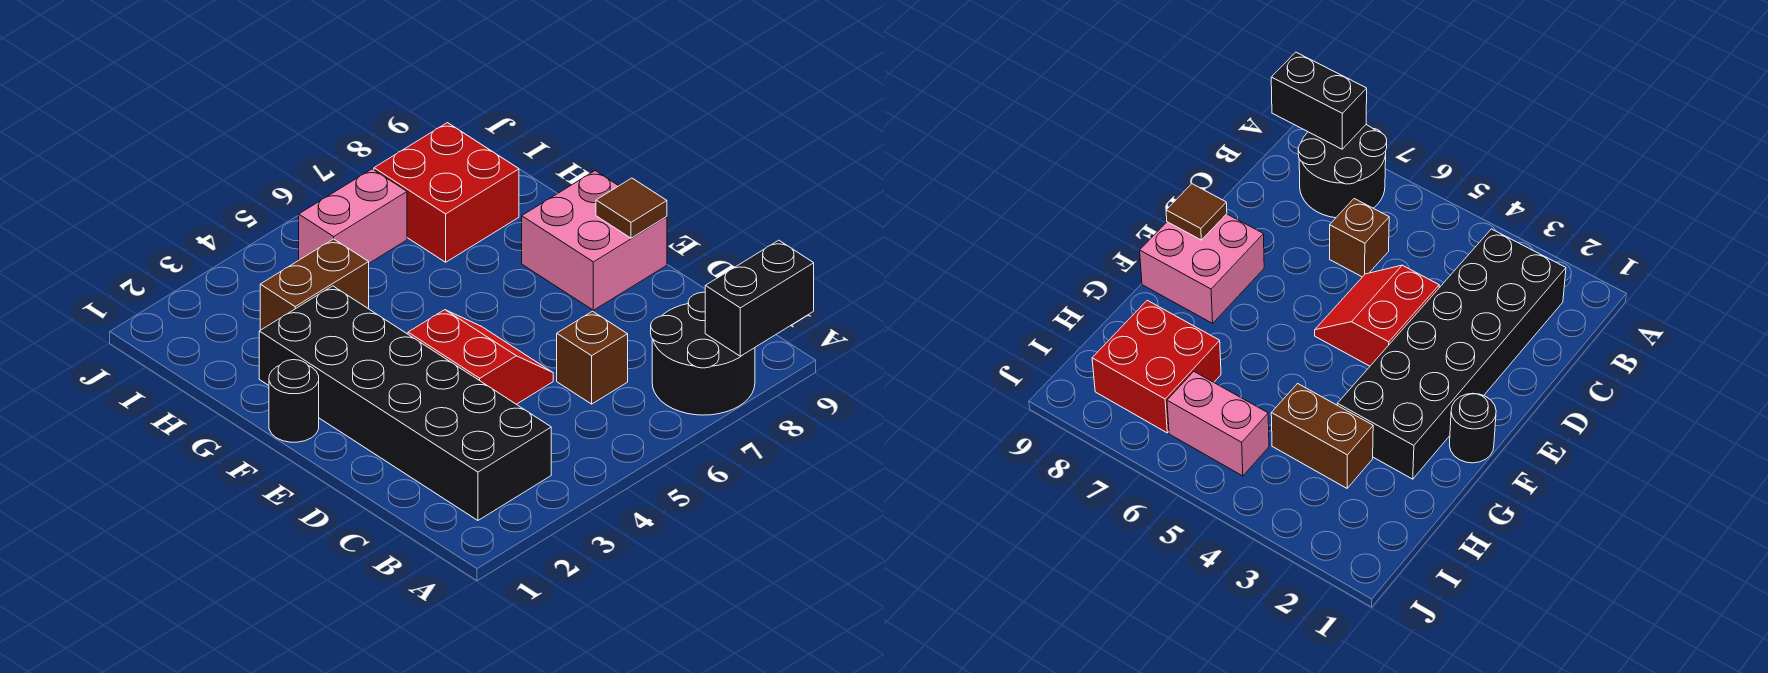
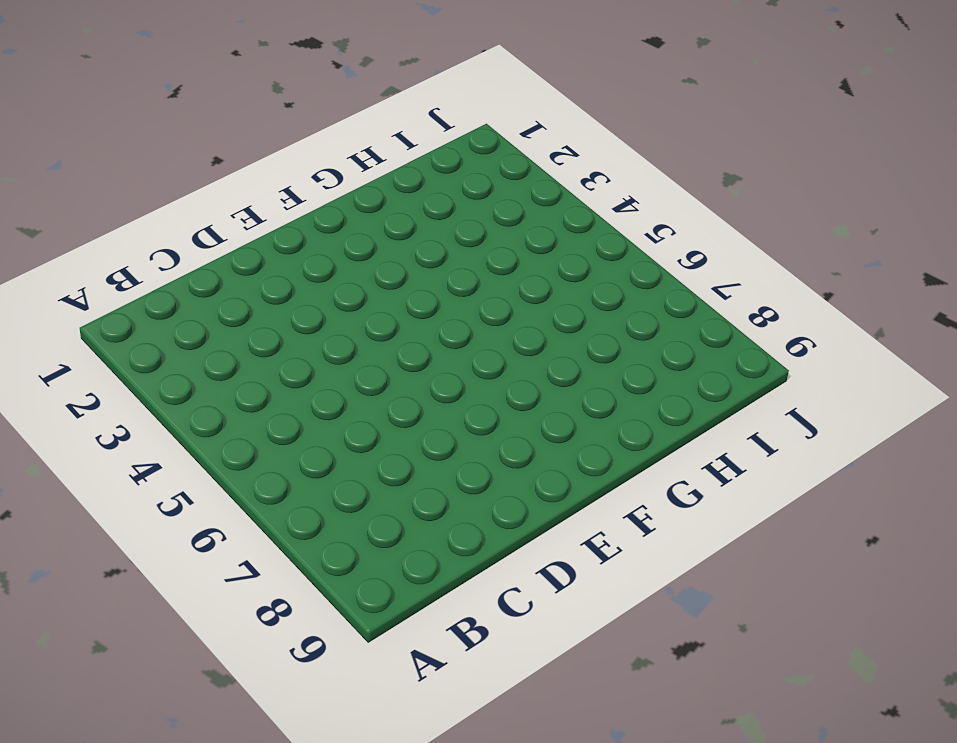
none -> black 2x2 round brick [651,292,755,415]
none -> black 2x6 brick [259,286,551,520]

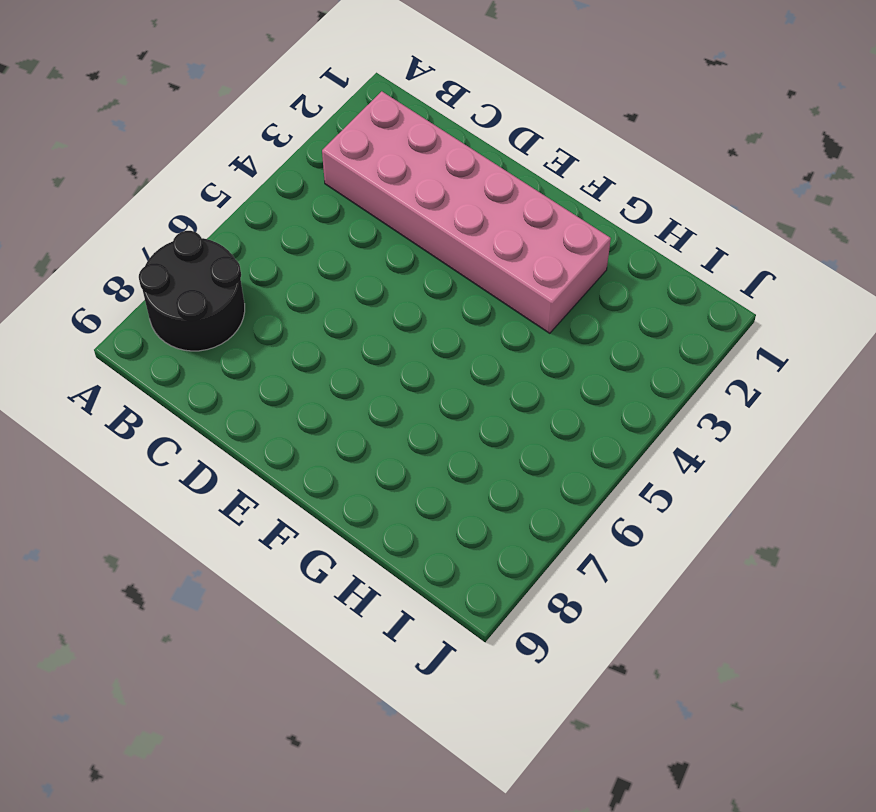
pink 2x6 brick [322,91,611,333] -> black 2x6 brick [259,286,551,520]
none -> brown 1x1 brick [557,311,628,404]
none -> red 2x2 slope [408,310,553,404]

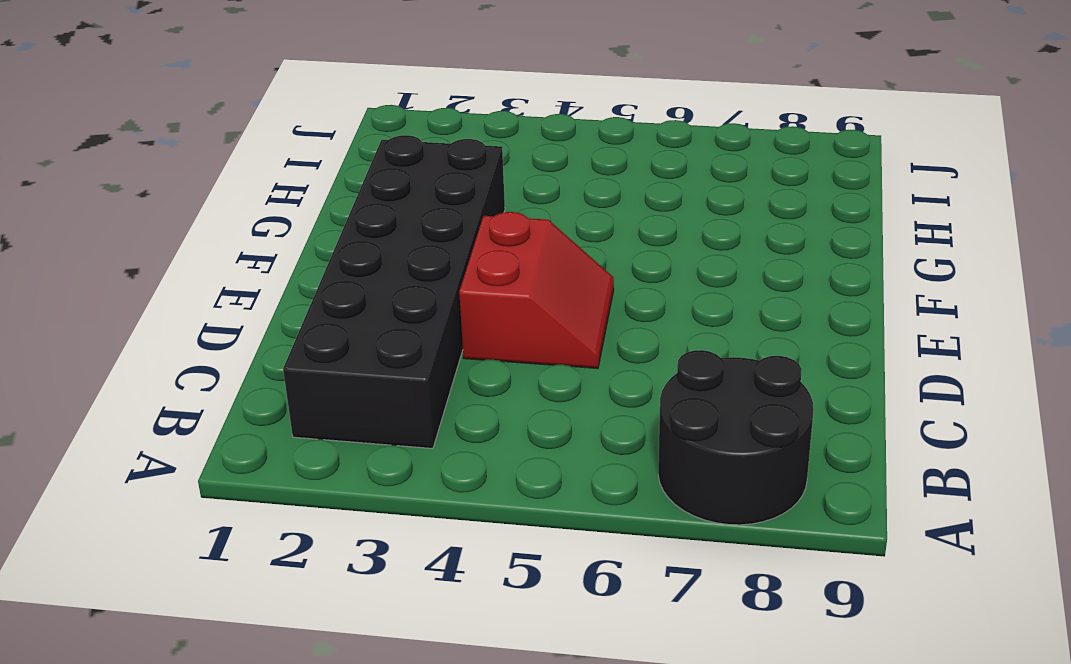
none -> brown 1x1 brick [557,311,628,404]
none -> pink 2x2 brick [522,171,667,310]

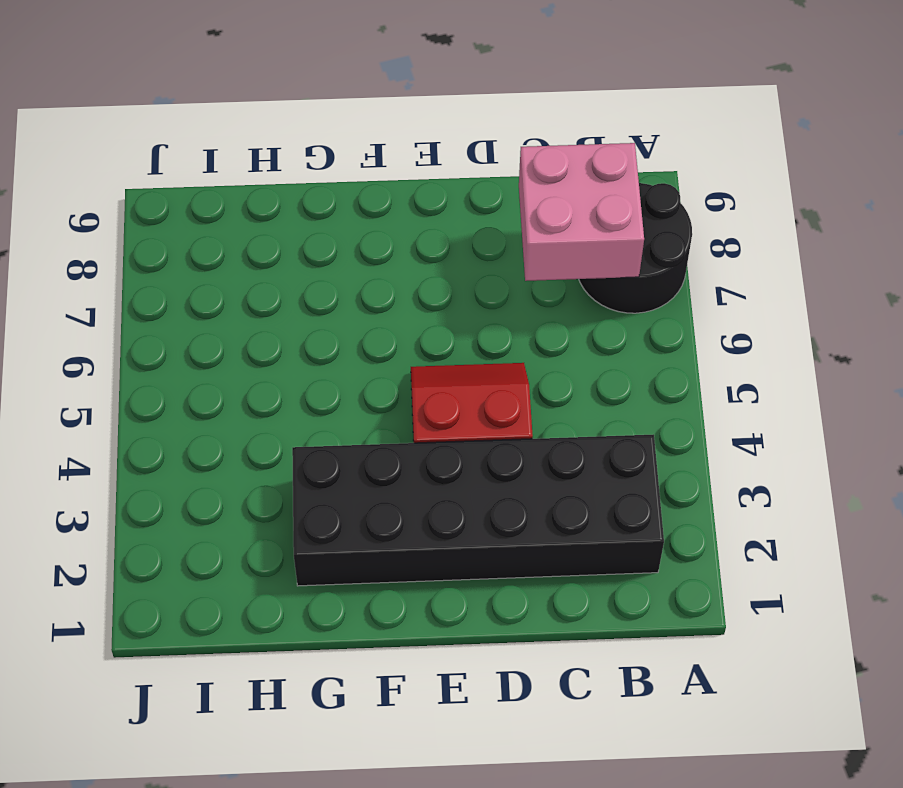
pink 2x2 brick [519,143,644,281] -> pink 2x2 brick moved to [522,171,667,310]
none -> brown 1x1 brick [557,311,628,404]
none -> black 1x1 round brick [269,360,319,442]

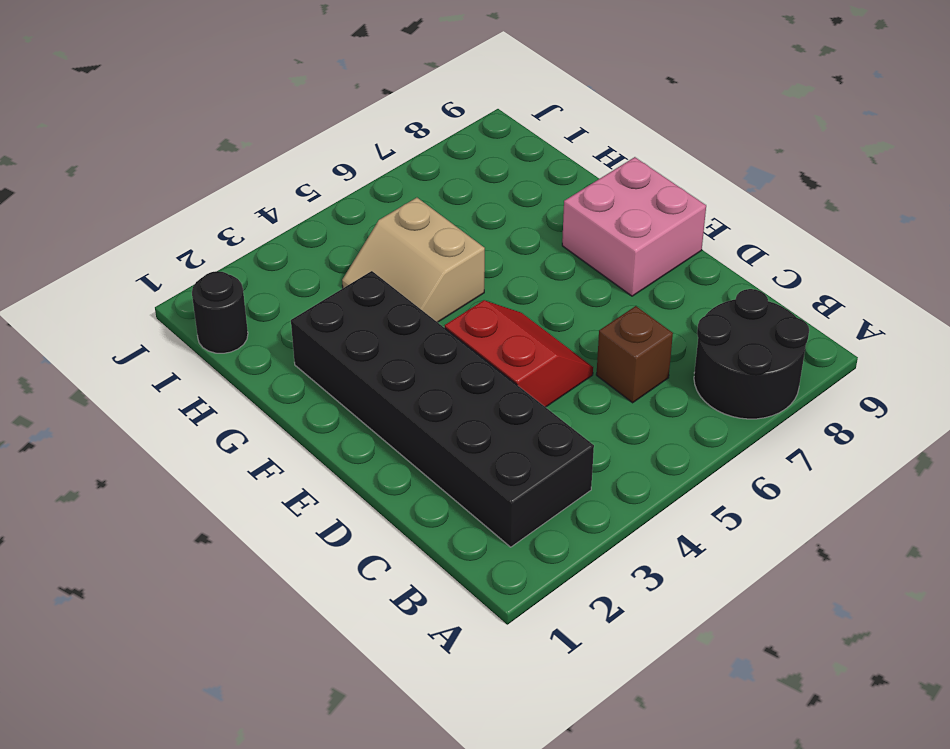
tan 2x2 slope [342,198,485,322] -> brown 1x2 brick [260,239,369,330]
black 1x1 round brick [192,271,248,353] -> black 1x1 round brick moved to [269,360,319,442]
none -> red 2x2 brick [374,123,519,262]
none -> pink 1x2 brick [299,169,407,263]

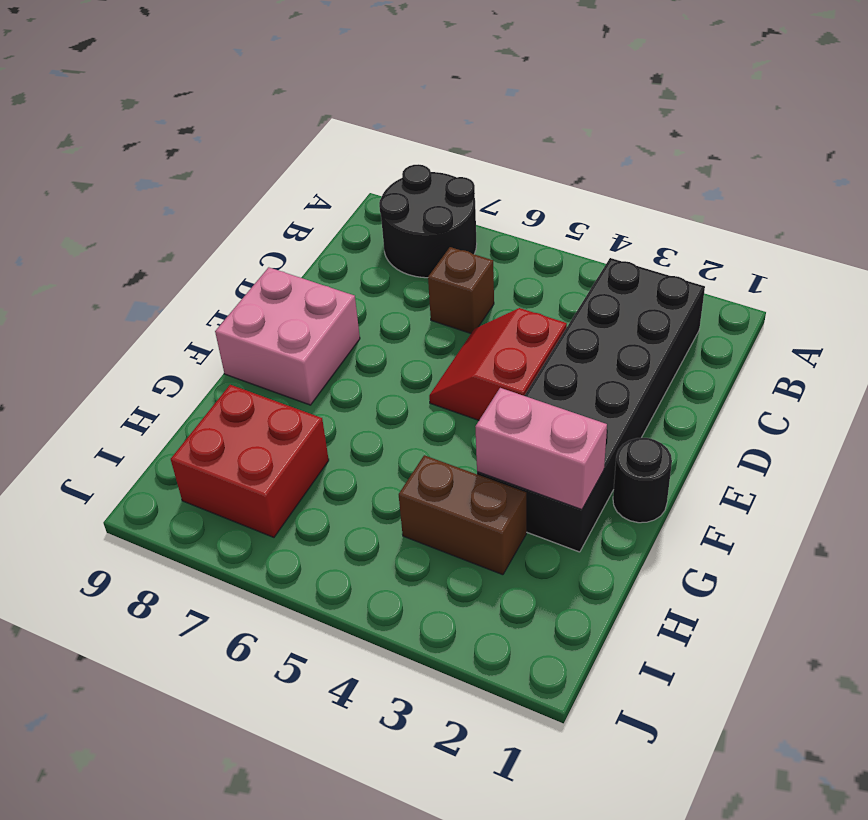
pink 1x2 brick [475,388,607,510] -> pink 1x2 brick moved to [299,169,407,263]
none -> black 1x2 brick [705,240,814,356]
none -> brown 1x1 tile [596,178,667,238]

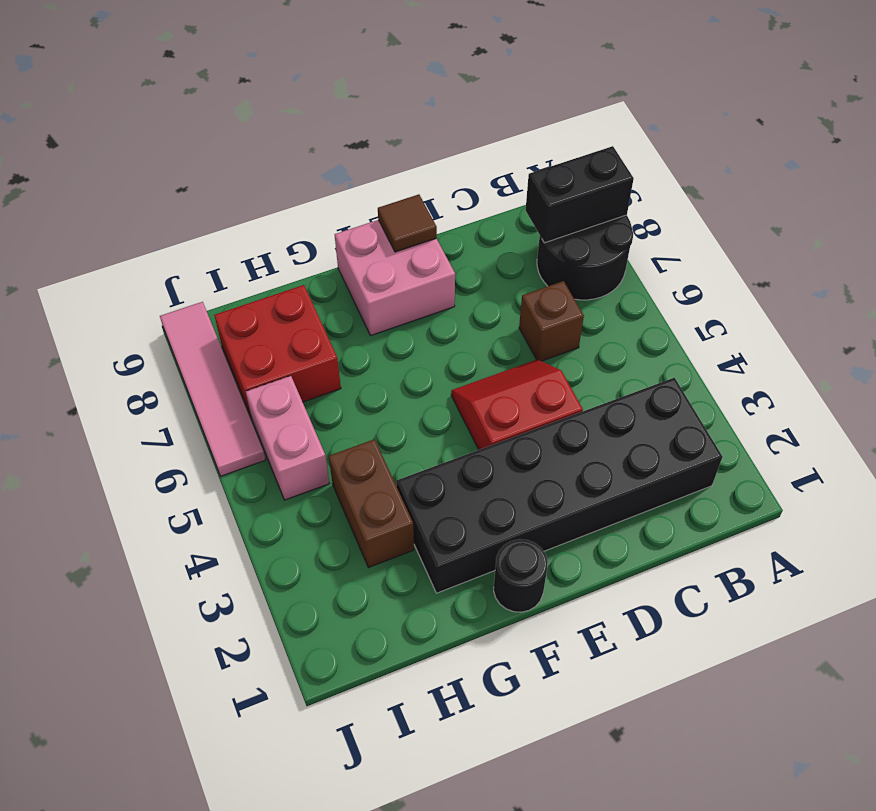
black 1x2 brick [525,146,634,243] -> black 1x2 brick turned to [705,240,814,356]
pink 1x4 tile [160,302,265,476] -> none

